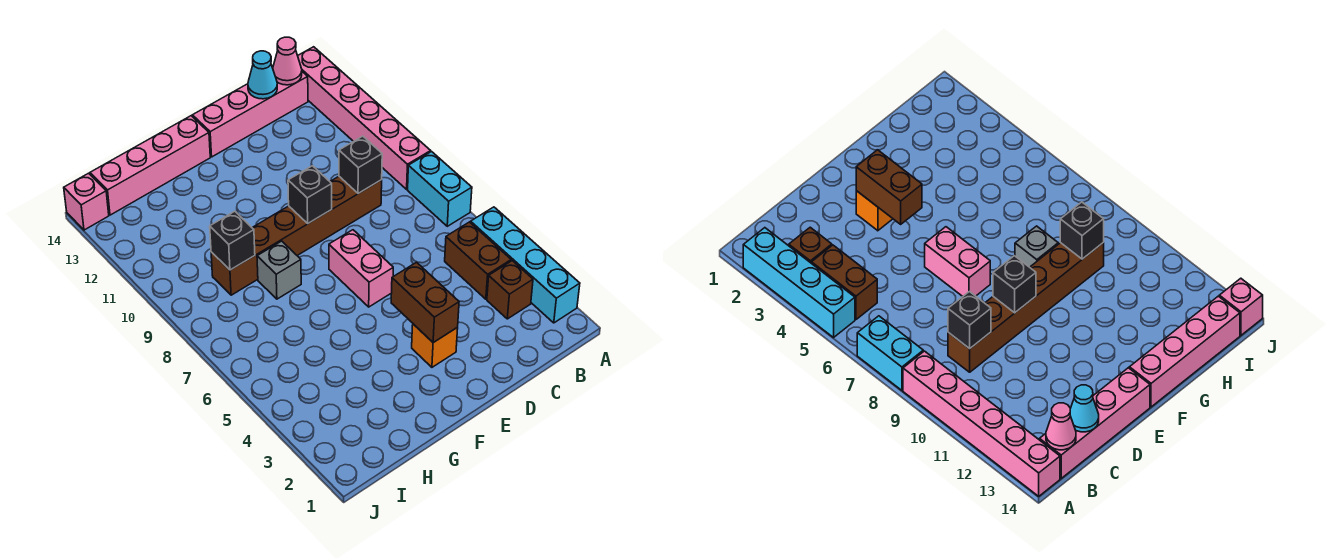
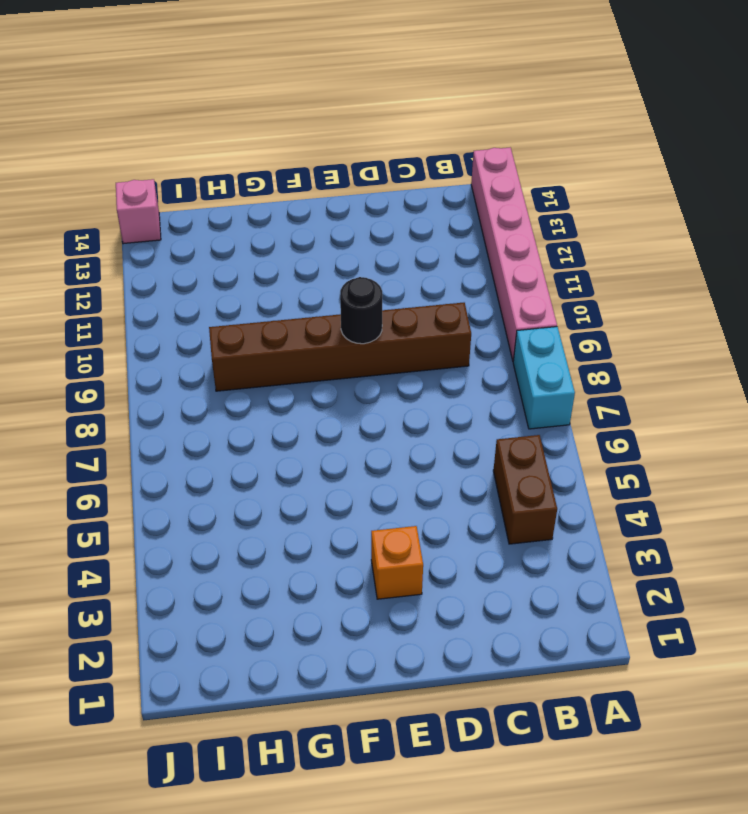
black 1x1 round brick [340,277,382,344] -> black 1x1 brick [288,166,332,223]
none -> cyan 1x4 brick [471,207,580,323]
none -> brown 1x1 brick [487,261,533,319]
none -> pink 1x4 brick [192,72,308,157]

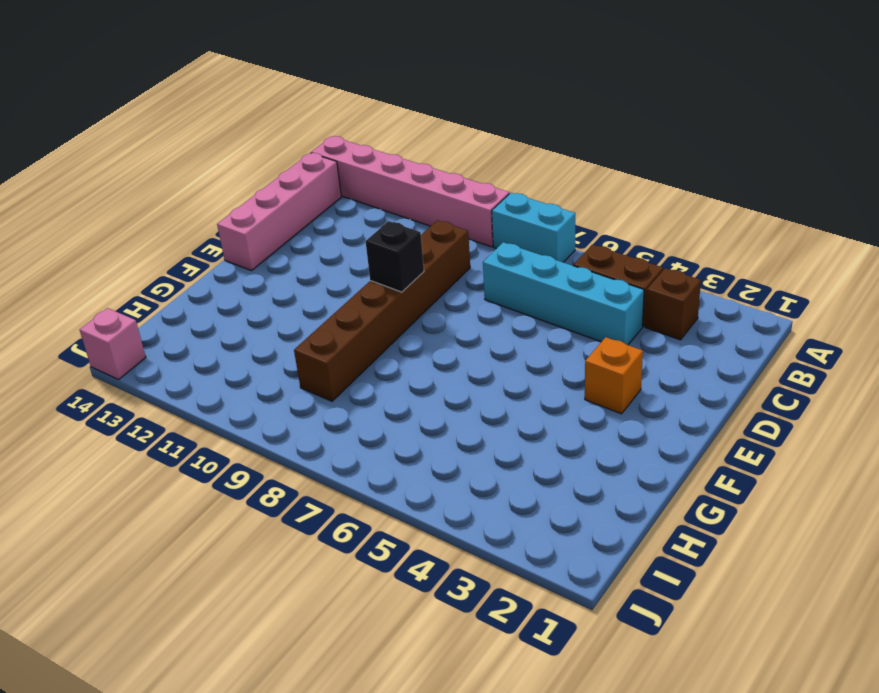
cyan 1x4 brick [483,242,644,345] -> cyan 1x4 brick moved to [471,207,580,323]
none -> pink 1x2 brick [329,230,393,307]
none -> pink 1x4 brick [90,116,210,215]
none -> grey 1x1 brick [257,241,301,299]

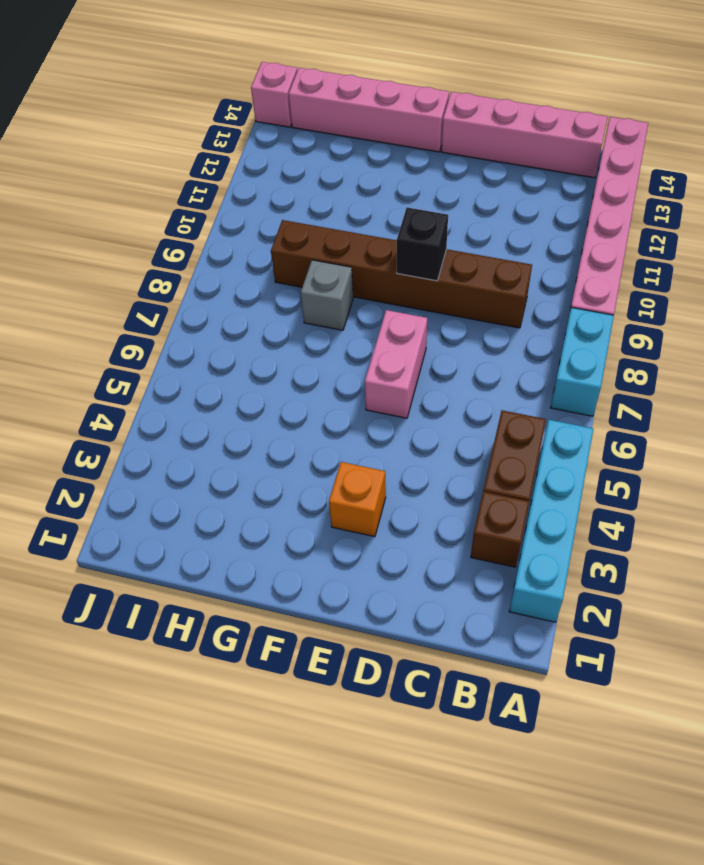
none -> pink 1x1 cone [273,37,302,85]
none -> black 1x1 brick [339,136,382,193]
none -> cyan 1x1 cone [248,51,277,99]

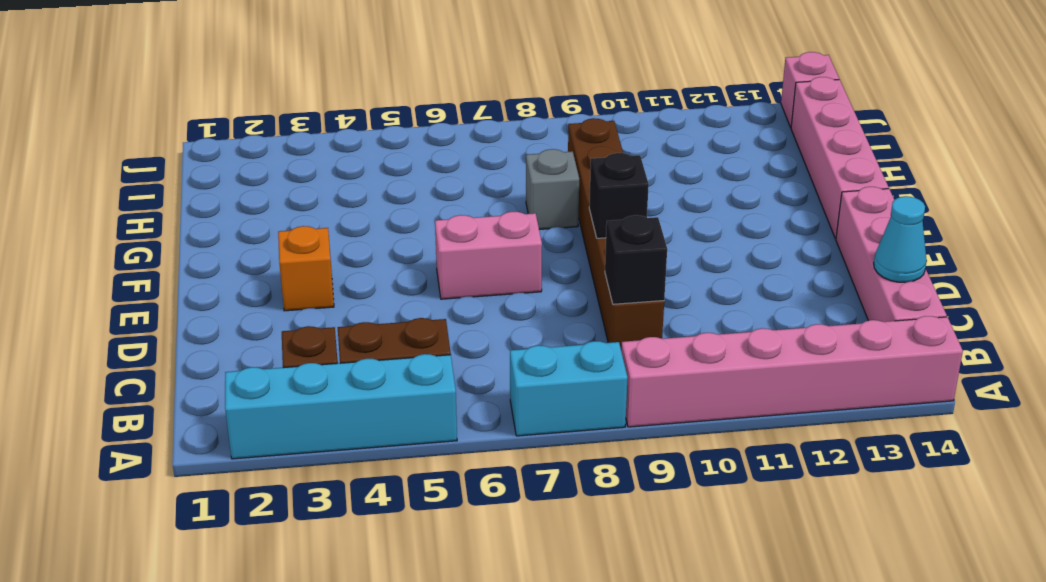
none -> pink 1x1 cone [273,37,302,85]
none -> brown 1x2 brick [391,262,459,342]
none -> black 1x1 brick [210,211,255,270]

